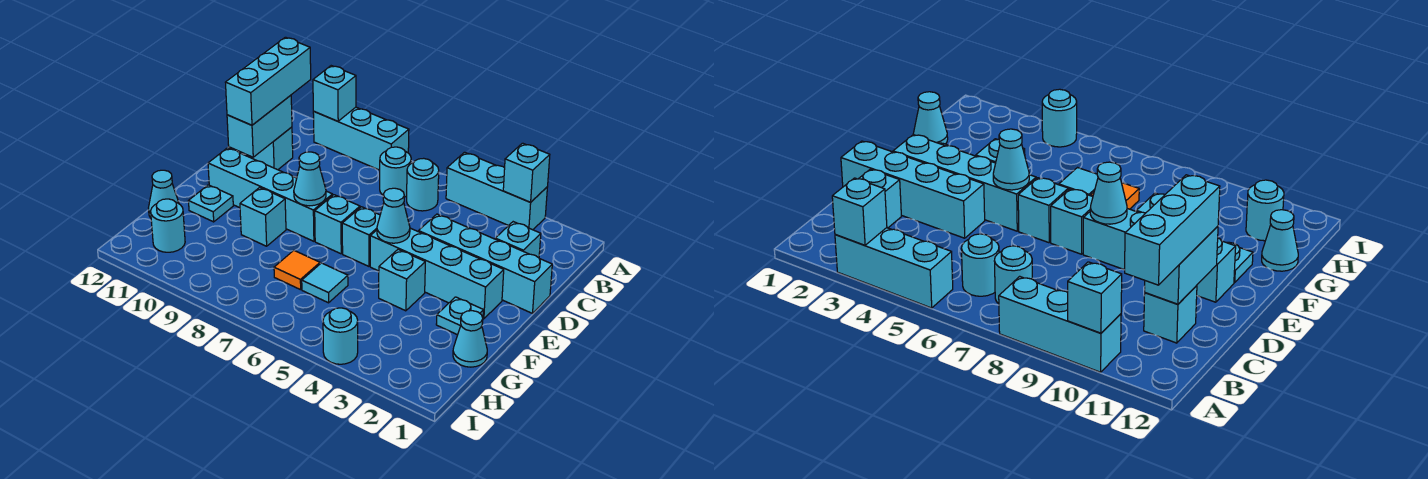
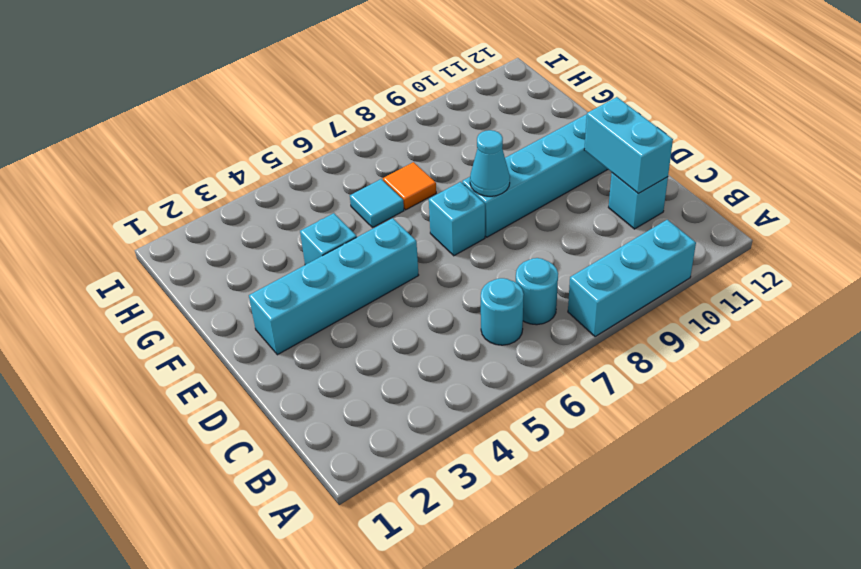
none -> cyan 1x3 brick [446,152,547,230]
none -> cyan 1x1 brick [495,222,541,258]
none -> cyan 1x4 brick [419,214,552,313]

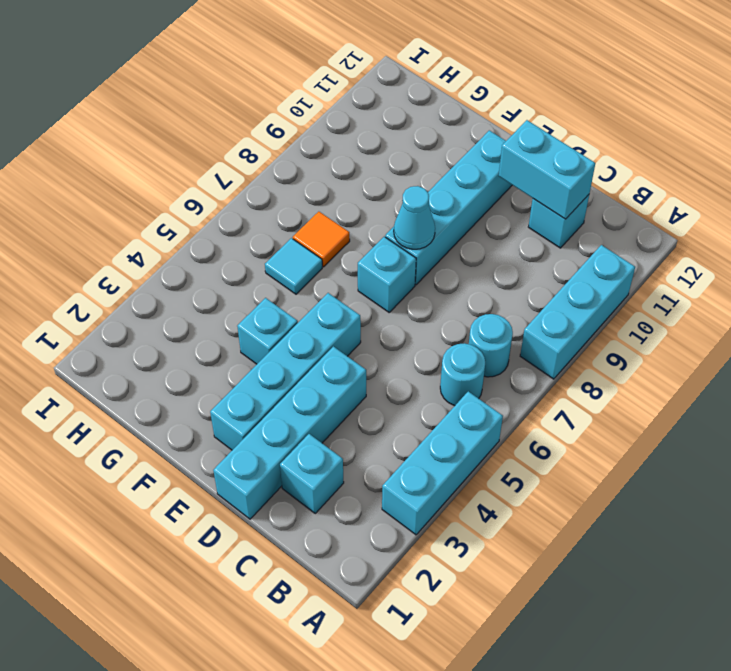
none -> cyan 1x1 brick [342,207,380,266]
none -> cyan 1x1 plate [436,297,483,335]
none -> cyan 1x1 brick [240,187,286,246]

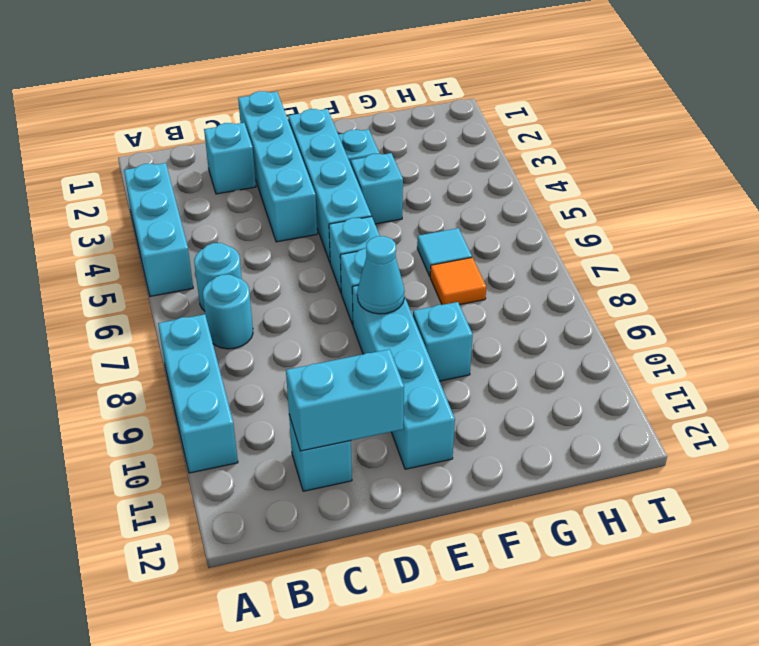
none -> cyan 1x1 plate [189,185,233,222]
none -> cyan 1x1 cone [453,311,487,367]
none -> cyan 1x1 cone [149,170,179,218]

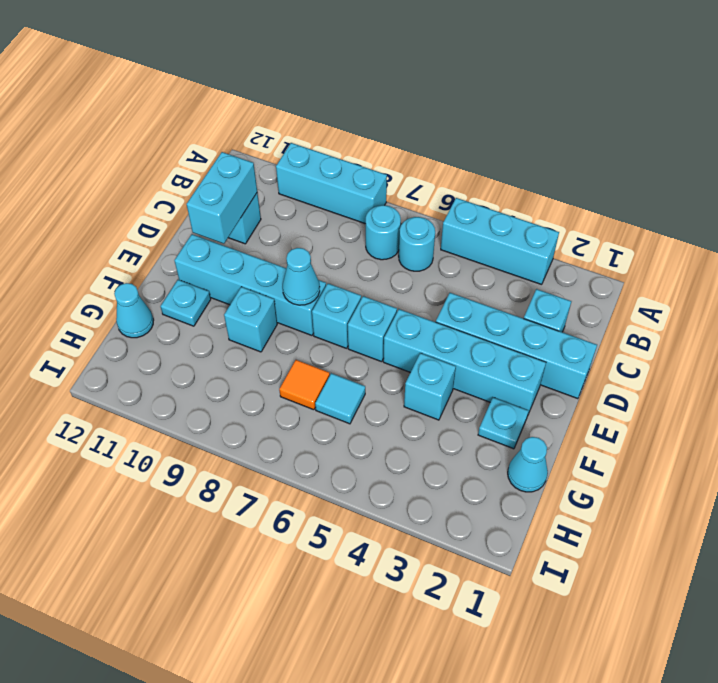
none -> cyan 1x1 round brick [151,199,185,252]
none -> cyan 1x1 round brick [323,308,358,364]
none -> cyan 1x1 brick [503,143,550,202]

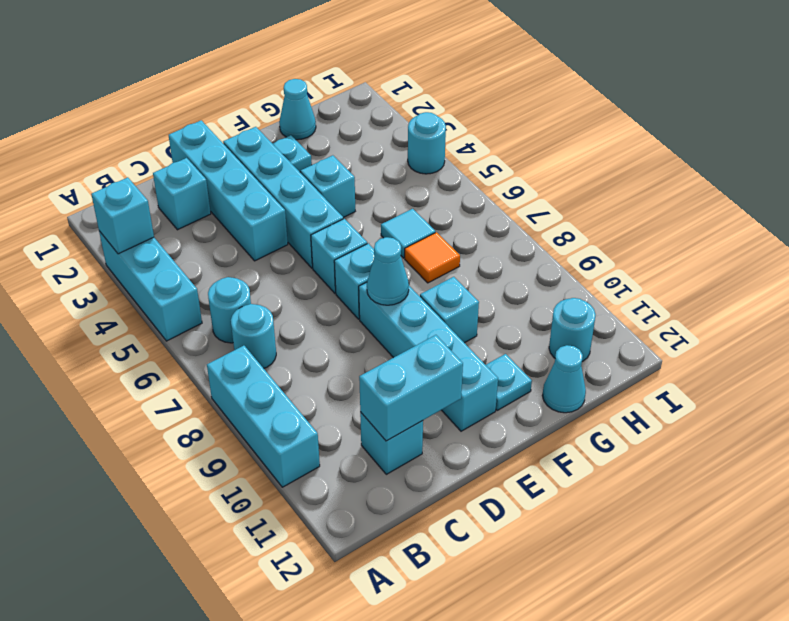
none -> cyan 1x1 brick [313,66,356,121]
none -> cyan 1x1 cone [377,188,410,243]
none -> cyan 1x3 brick [225,37,311,125]

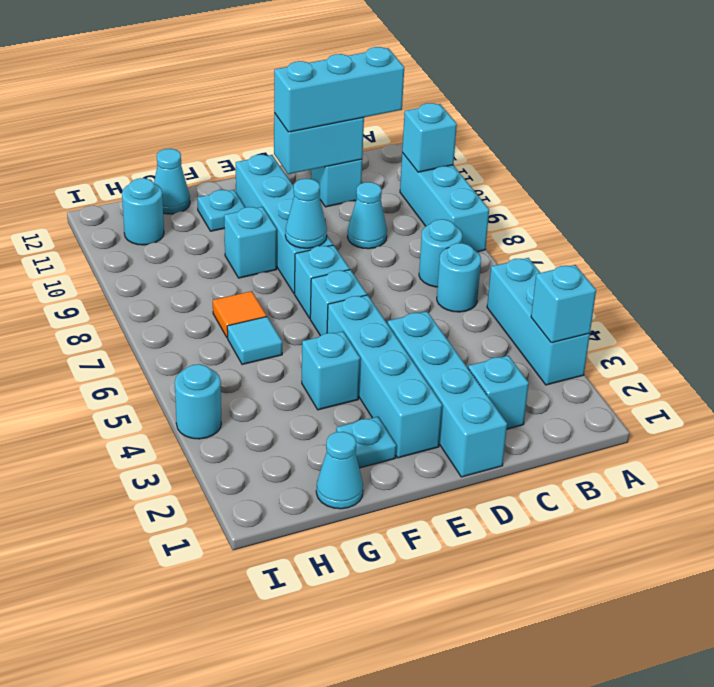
cyan 1x1 cone [347,182,387,249] -> cyan 1x1 cone moved to [377,188,410,243]

